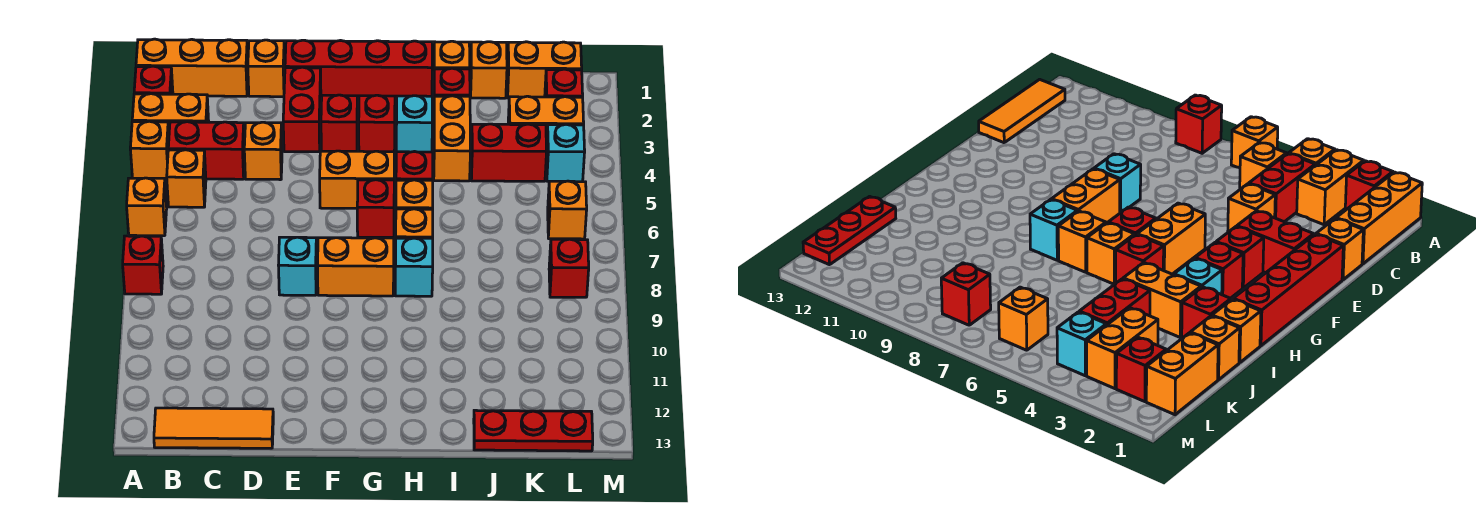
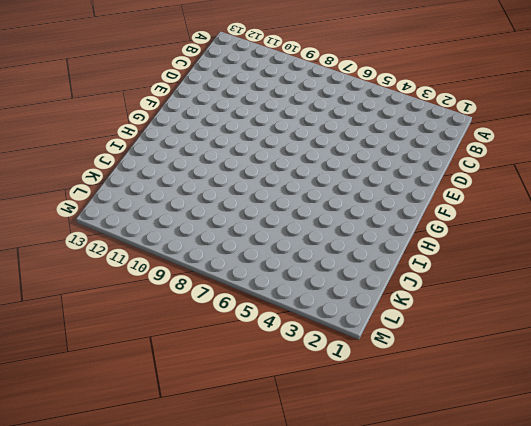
none -> orange 1x3 brick [136,39,248,96]
none -> red 1x1 brick [134,66,173,94]
none -> orange 1x2 brick [132,94,209,129]
none -> orange 1x1 brick [130,121,169,179]

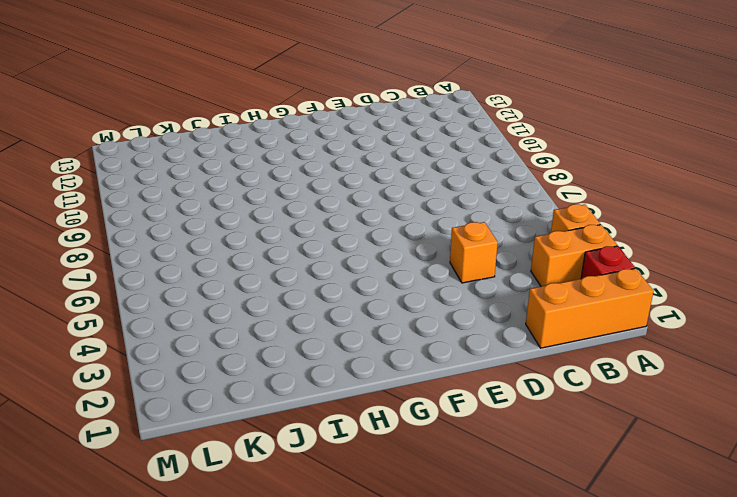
none -> orange 1x1 brick [127,178,167,236]
none -> red 1x1 brick [123,236,163,294]
none -> red 1x2 brick [168,122,245,179]
none -> orange 1x1 brick [167,150,206,207]

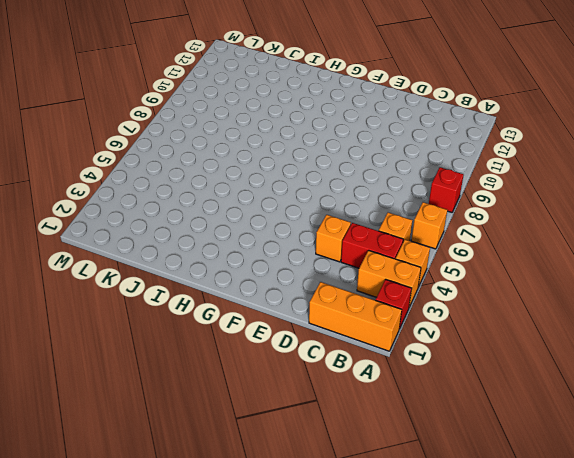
none -> orange 1x3 tile [154,408,273,448]
none -> orange 1x1 brick [248,40,285,97]
none -> red 1x4 brick [285,40,432,97]
none -> red 1x2 brick [283,67,321,152]

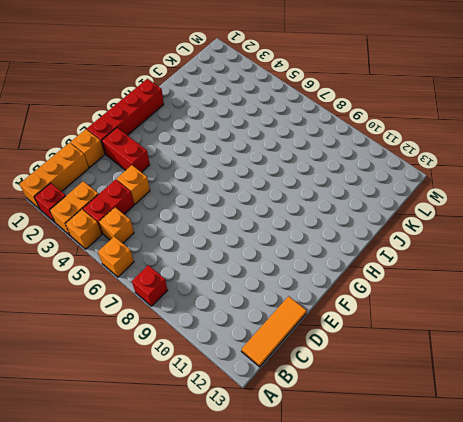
none -> cyan 1x1 brick [279,237,317,295]
none -> red 1x1 brick [321,95,357,151]
none -> orange 1x2 brick [320,151,394,208]
none -> orange 1x2 brick [318,238,394,296]

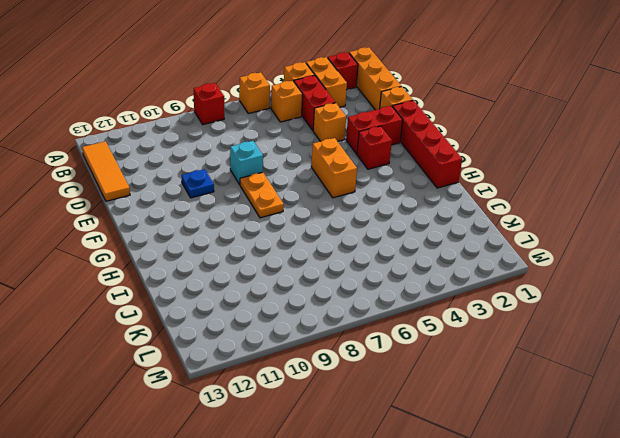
blue 1x1 plate [182,169,214,198] -> none
orange 1x2 plate [240,172,284,218] -> orange 1x2 brick [318,238,394,296]
none -> red 1x1 brick [359,95,395,152]
none -> red 1x1 brick [357,180,394,237]
none -> cyan 1x1 brick [396,96,432,152]
none -> red 1x1 brick [396,152,433,180]

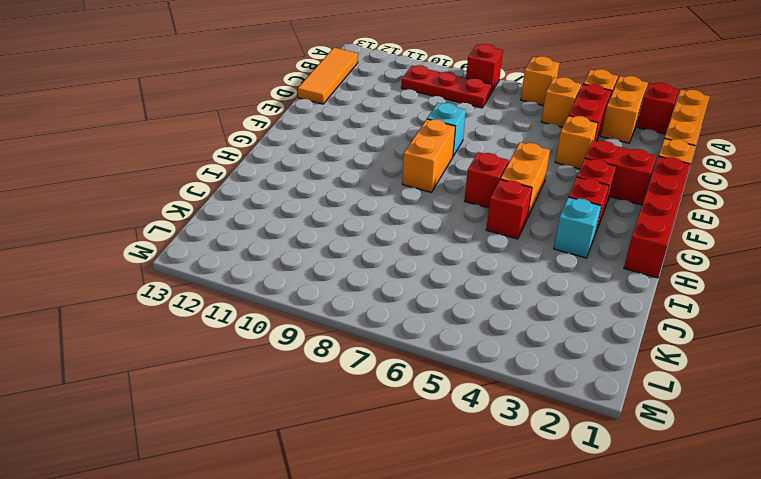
red 1x3 plate [401,65,492,108] -> red 1x3 plate turned to [474,410,593,451]
none -> orange 1x1 brick [396,180,433,209]
none -> orange 1x1 brick [396,209,433,238]
none -> cyan 1x1 brick [395,238,433,296]
none -> orange 1x1 brick [434,41,470,69]

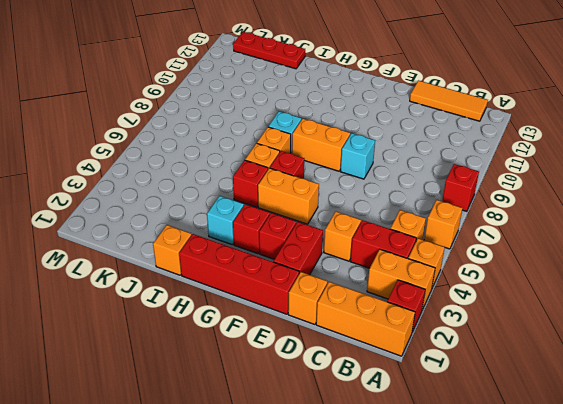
none -> red 1x1 brick [434,68,470,96]
none -> orange 1x2 brick [434,96,471,181]
none -> orange 1x1 brick [470,42,507,98]
none -> red 1x2 brick [471,124,547,181]

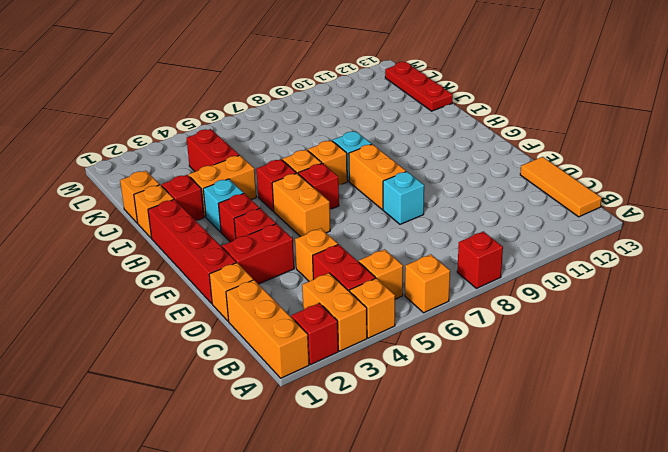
none -> orange 1x2 brick [507,42,582,98]
none -> orange 1x2 brick [508,96,584,146]
none -> red 1x1 brick [545,69,583,97]
none -> cyan 1x1 brick [546,124,585,182]

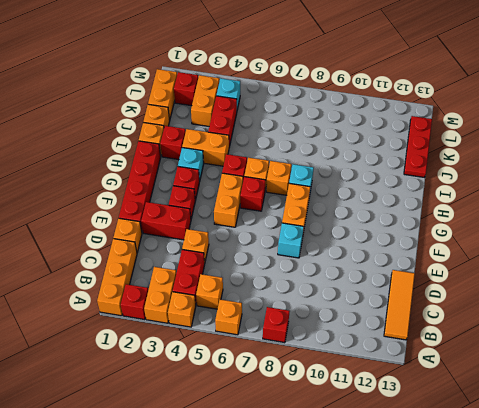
none -> orange 1x1 brick [548,181,587,239]
none -> red 1x1 brick [549,239,589,297]

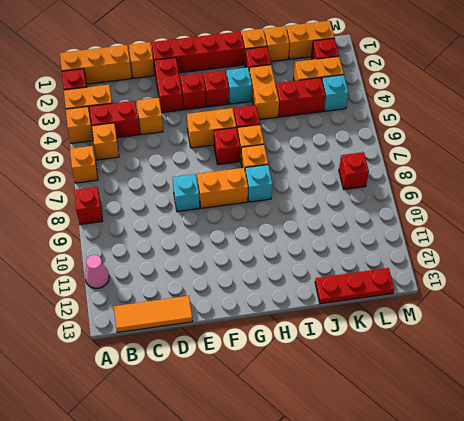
pink 1x1 cone [85,255,109,288] -> none
none -> orange 1x1 brick [548,181,587,239]

